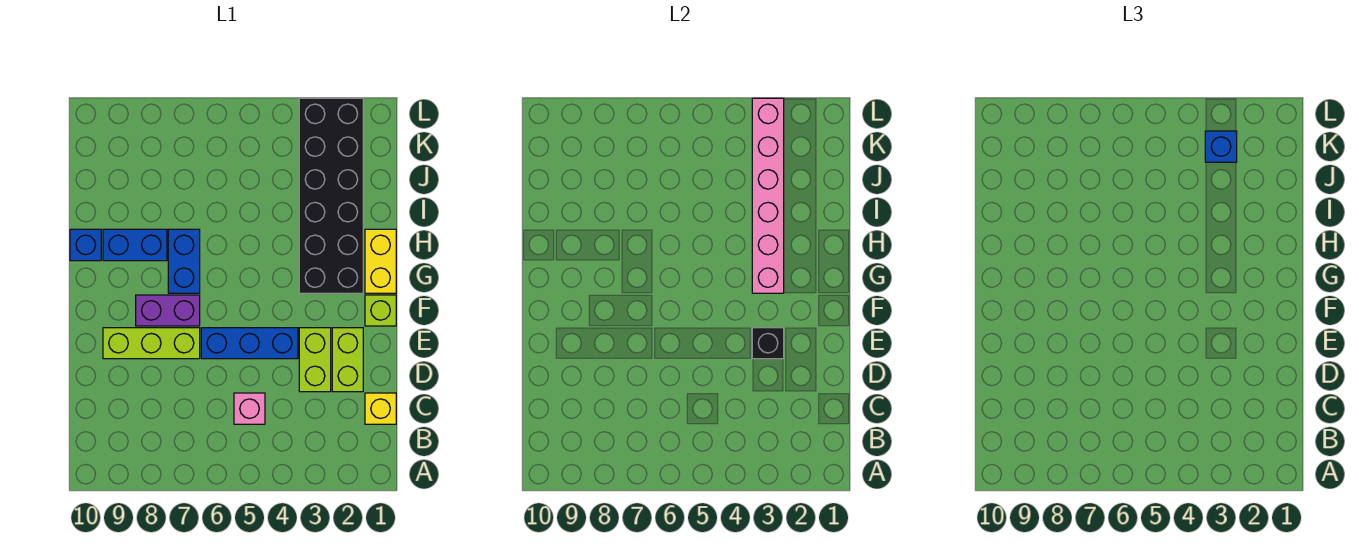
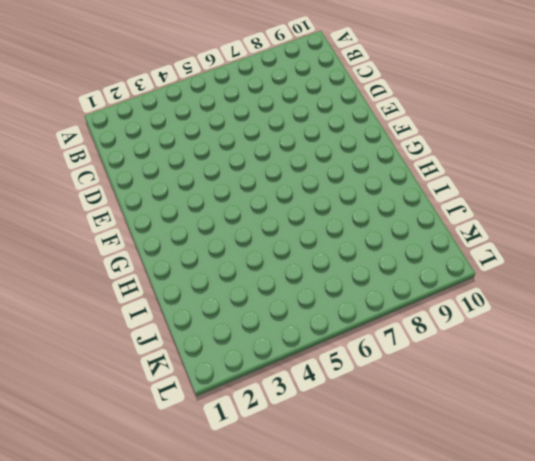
none -> yellow 1x1 brick [365,393,396,424]
none -> pink 1x1 brick [234,393,265,424]
none -> lime 1x2 brick [332,328,363,392]

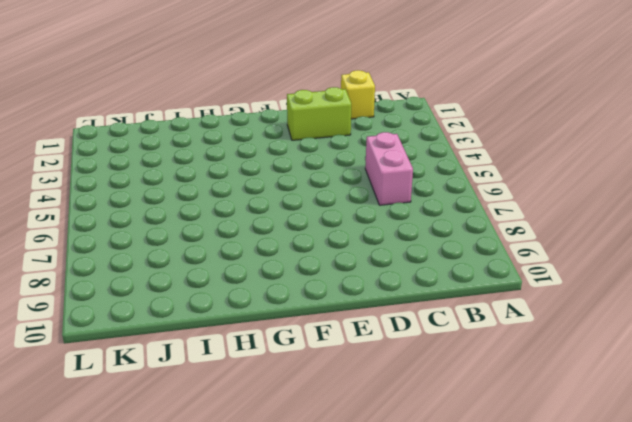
pink 1x2 brick [365,132,413,205] -> pink 1x1 brick [234,393,265,424]
none -> lime 1x2 brick [299,328,331,392]
none -> blue 1x3 brick [201,328,298,359]
none -> lime 1x3 brick [103,328,200,359]

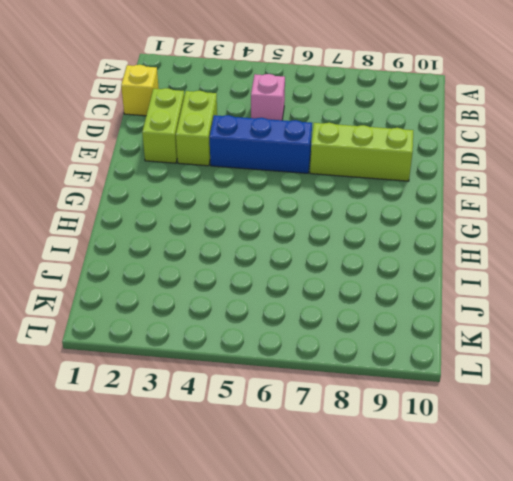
none -> lime 1x1 brick [365,295,396,326]
none -> purple 1x2 brick [136,295,200,326]
none -> yellow 1x2 brick [365,229,396,293]

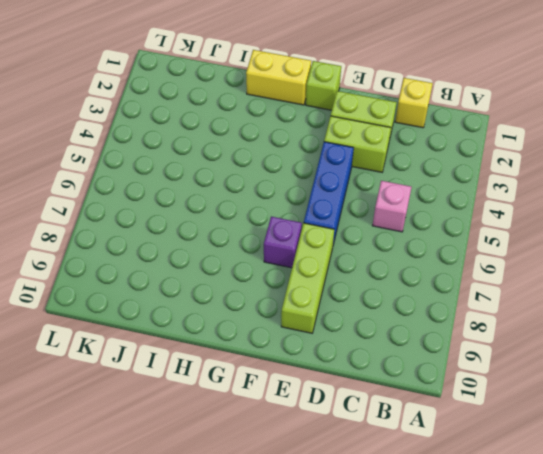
purple 1x1 brick [264,217,302,268] -> purple 1x2 brick [136,295,200,326]
none -> black 2x6 brick [299,98,363,293]
none -> blue 1x2 brick [168,229,200,293]
none -> blue 1x2 brick [103,229,167,261]

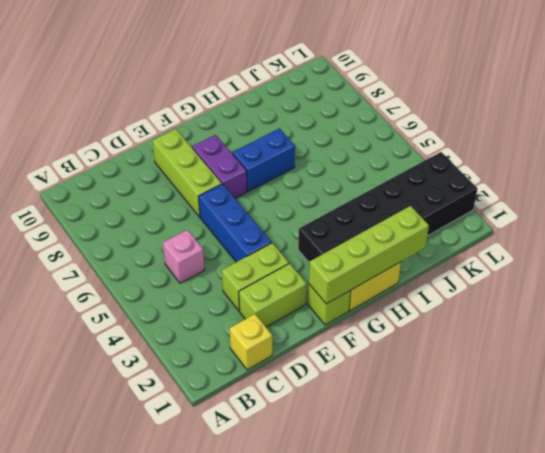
lime 1x4 brick [309,206,429,304] -> none
none -> blue 1x2 brick [103,229,167,261]
none -> blue 1x1 brick [70,229,101,261]
none -> black 1x1 brick [752,328,784,359]

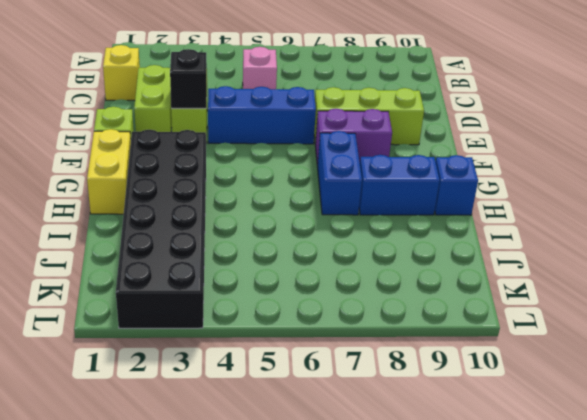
none -> pink 1x6 brick [752,98,784,293]
none -> blue 1x1 brick [1205,131,1237,162]

